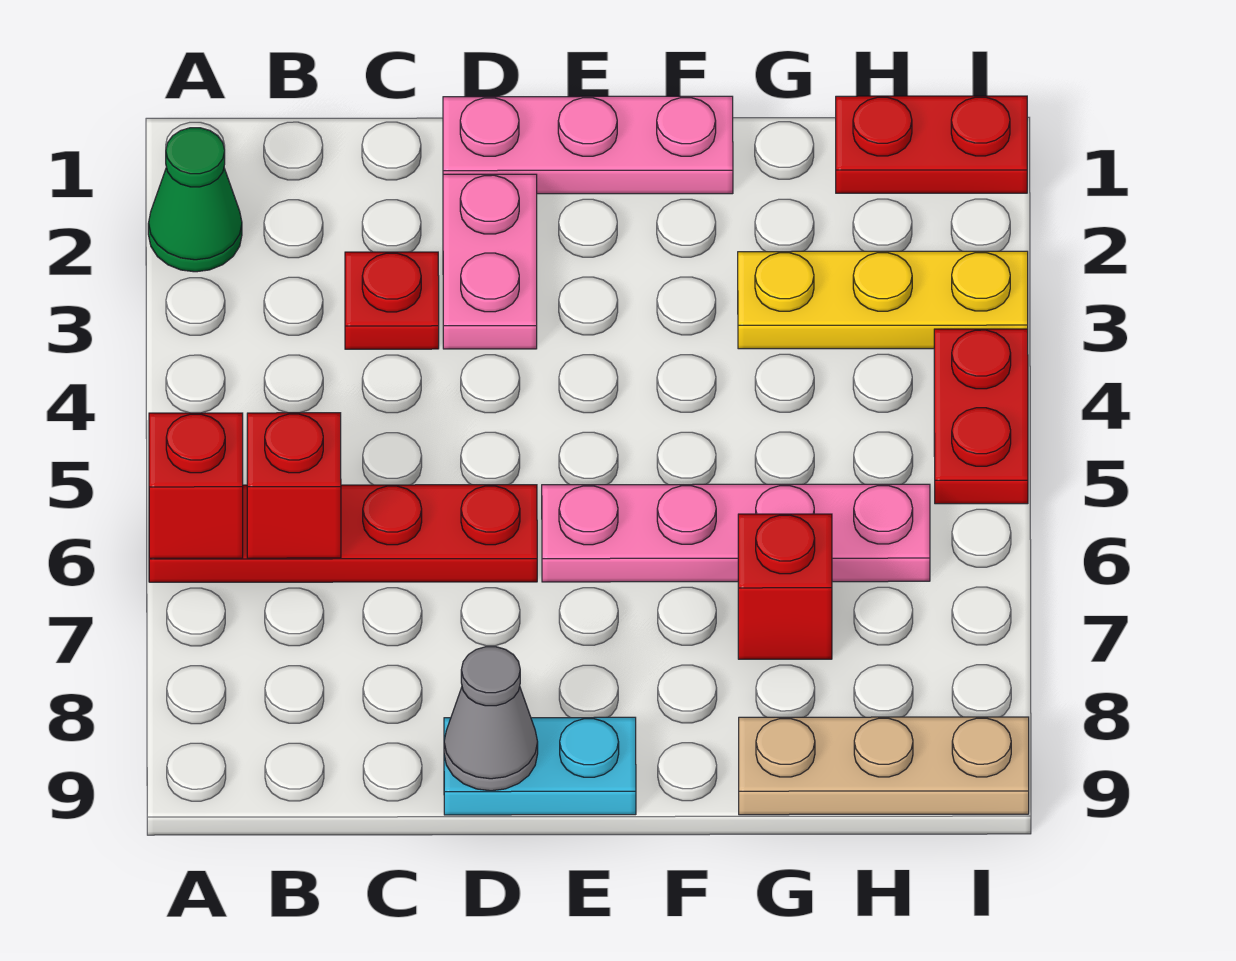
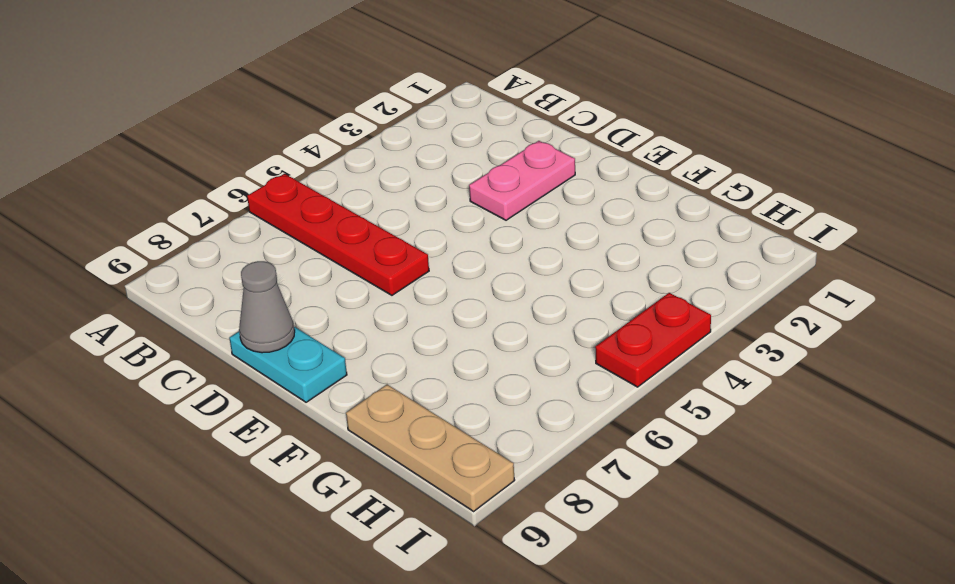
none -> green 1x1 cone [148,128,242,272]
none -> red 1x1 plate [345,252,439,349]
none -> pink 1x3 plate [443,96,733,194]

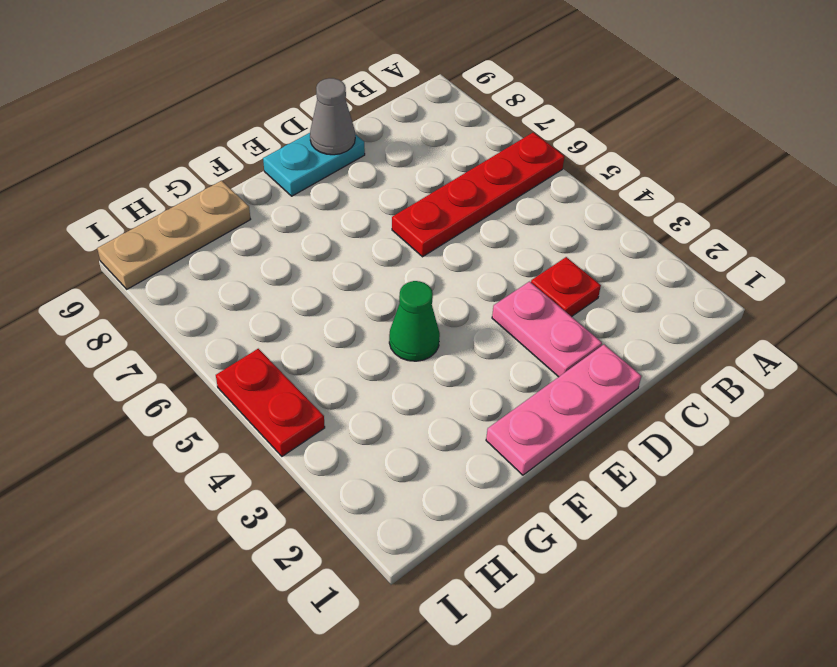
green 1x1 cone [389,281,440,361] -> green 1x1 cone moved to [148,128,242,272]
none -> pink 1x4 plate [542,484,930,582]
none -> yellow 1x3 plate [738,251,1028,349]
none -> red 1x1 brick [738,514,832,659]

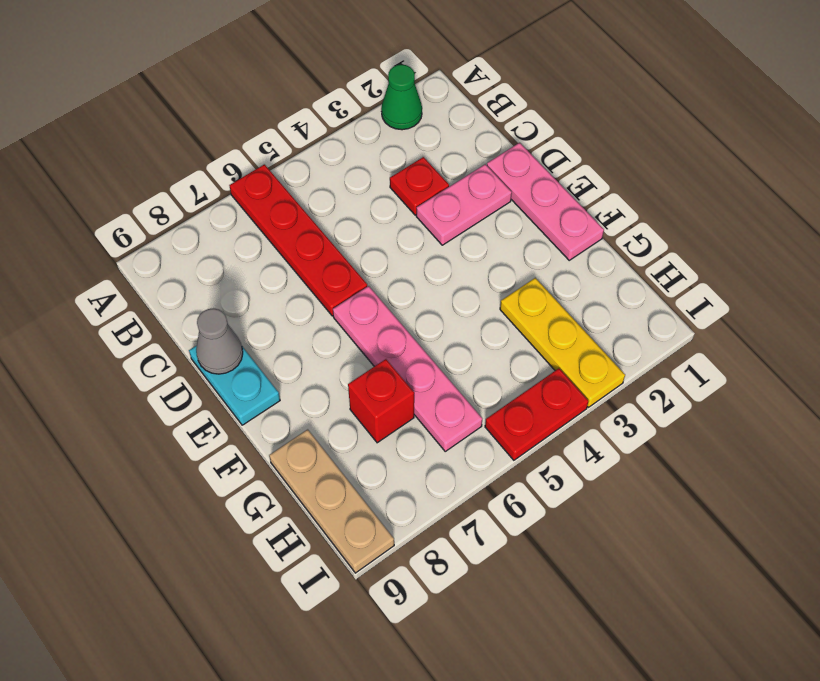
none -> red 1x2 plate [836,96,1027,193]
none -> red 1x1 brick [149,413,243,558]
none -> red 1x1 brick [247,413,341,558]

